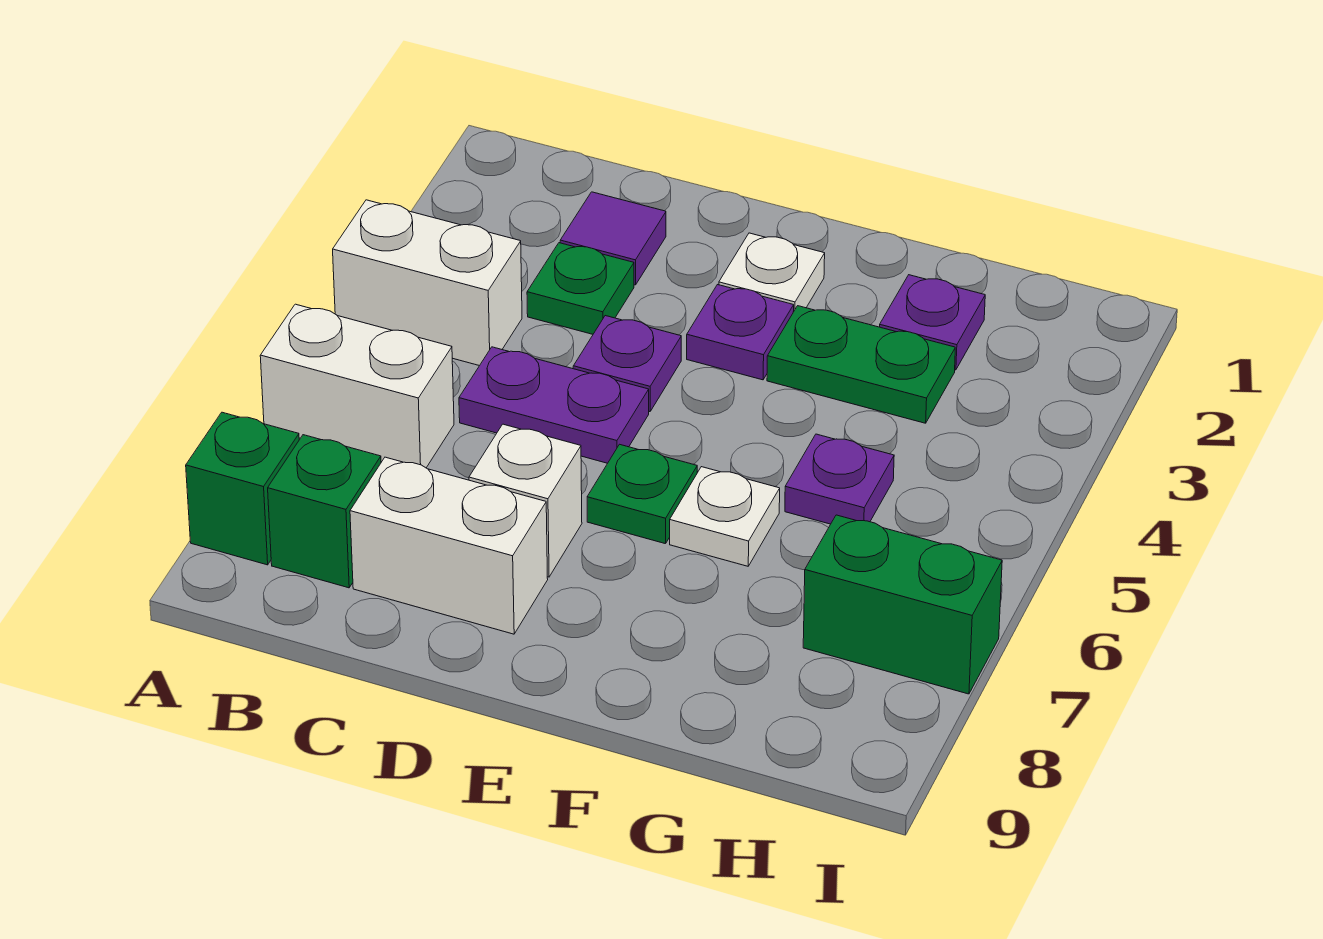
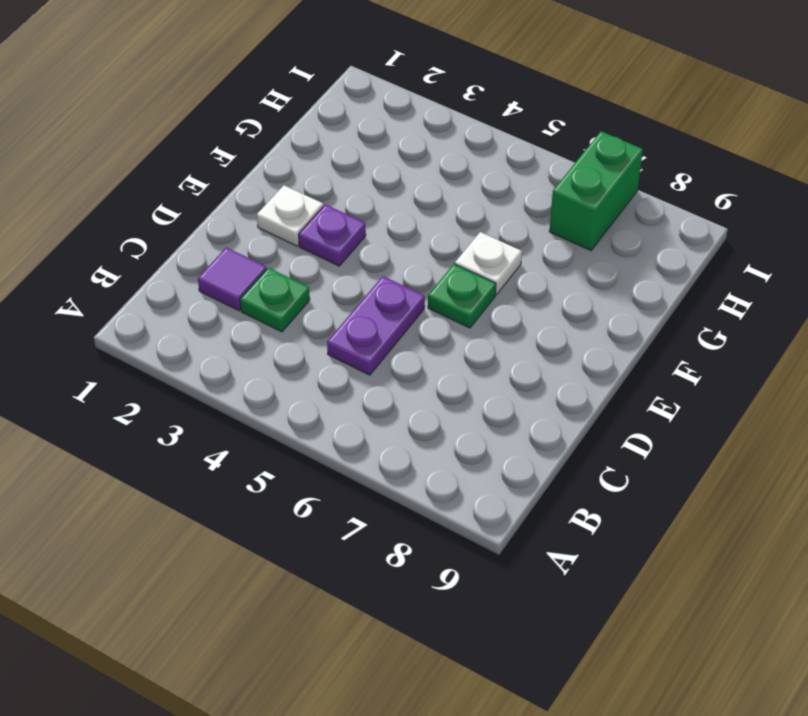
none -> white 1x2 brick [333,200,522,366]
none -> white 1x2 brick [260,304,454,468]
none -> green 1x1 brick [186,412,299,565]

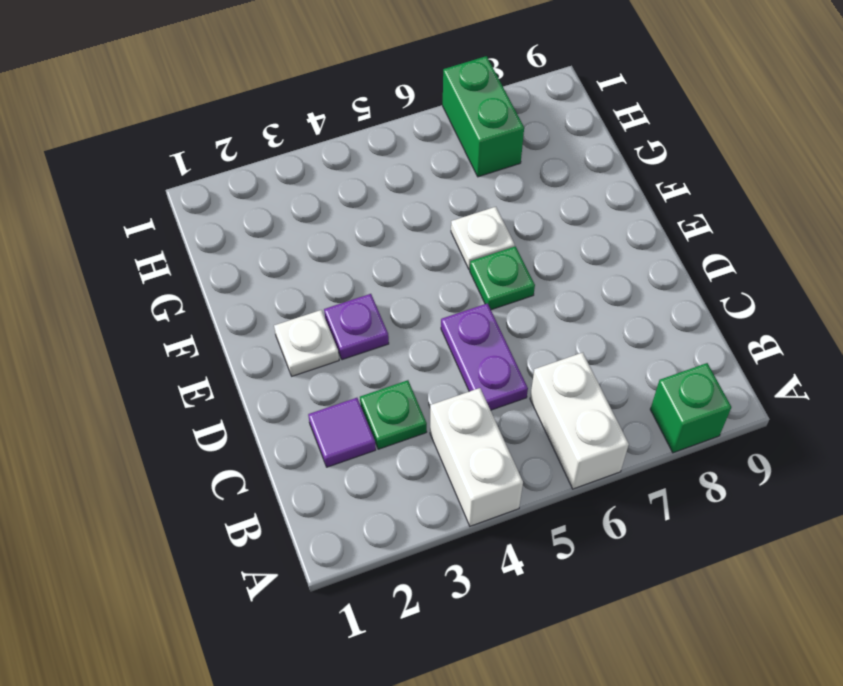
none -> green 1x1 brick [268,435,381,588]
none -> white 1x2 brick [350,457,548,634]
none -> purple 1x1 plate [573,316,681,412]

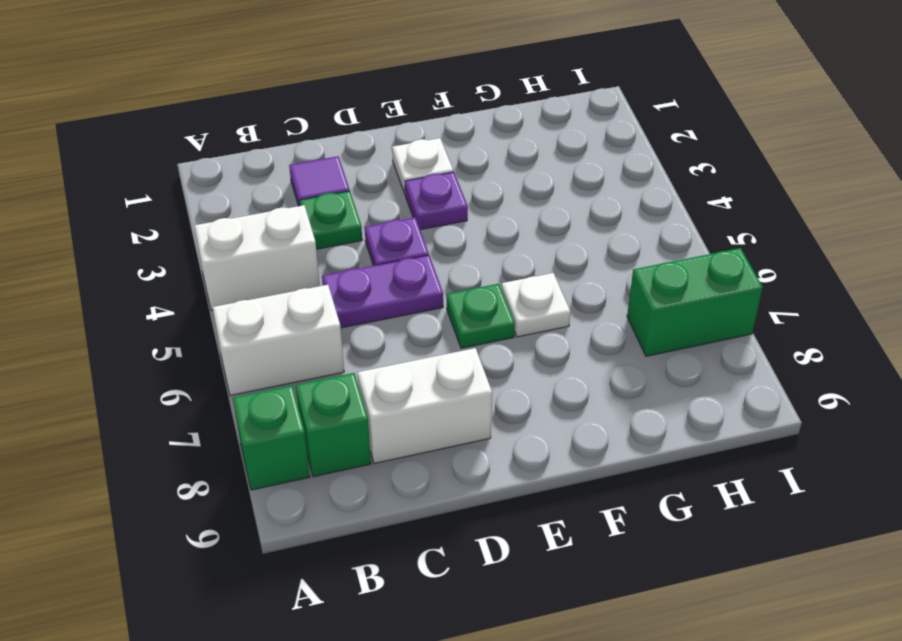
none -> white 1x1 brick [469,424,582,577]
none -> green 1x2 plate [767,306,955,423]
none -> purple 1x1 plate [880,275,985,370]

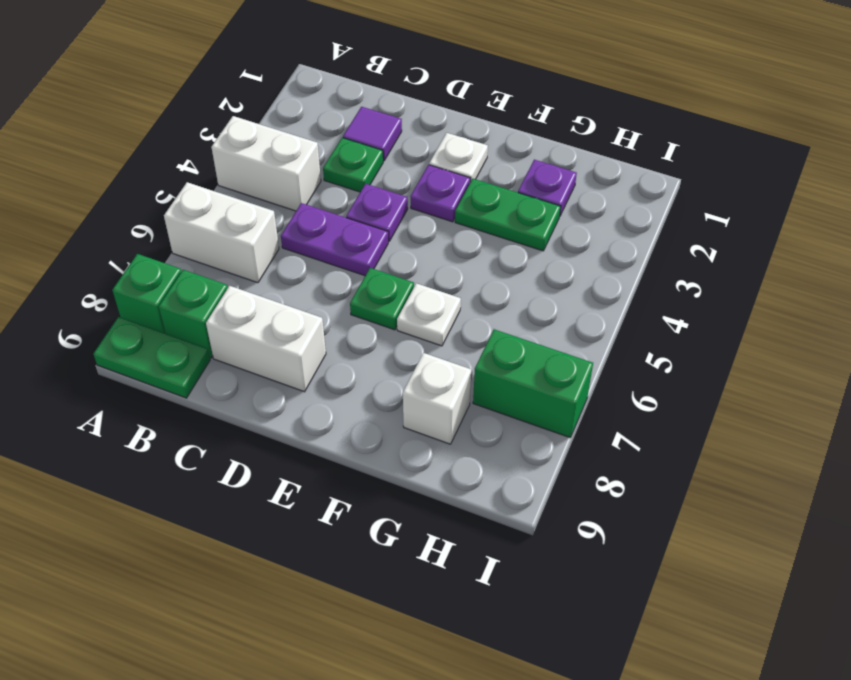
green 1x2 plate [93,317,210,398] -> none
white 1x1 brick [403,353,471,444] -> white 1x1 brick moved to [469,424,582,577]
none -> purple 1x1 plate [785,434,894,524]

